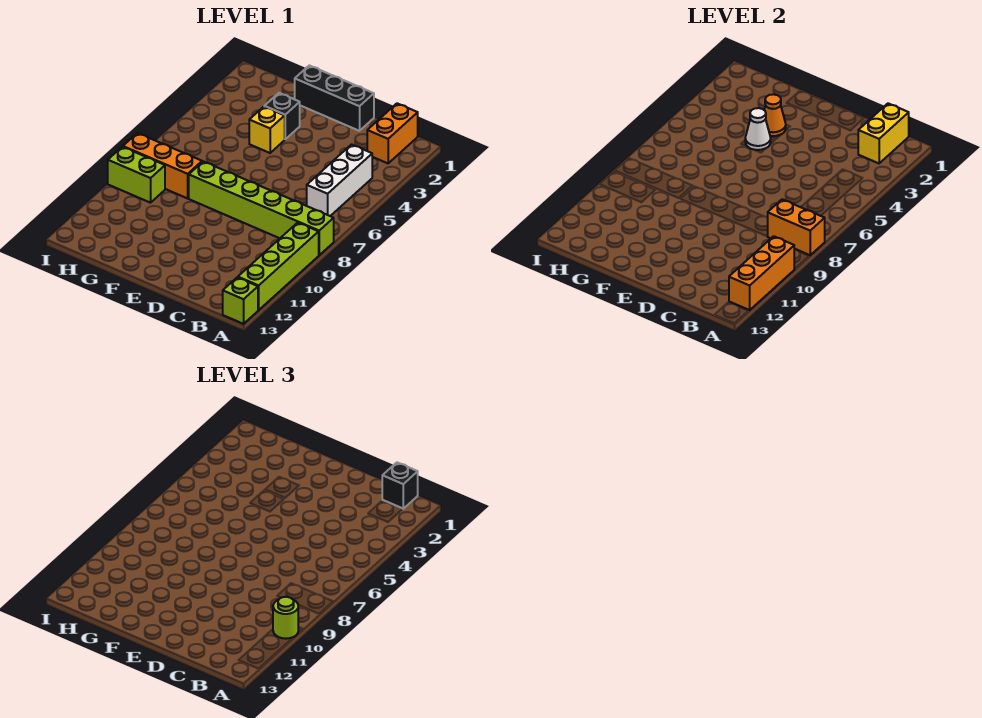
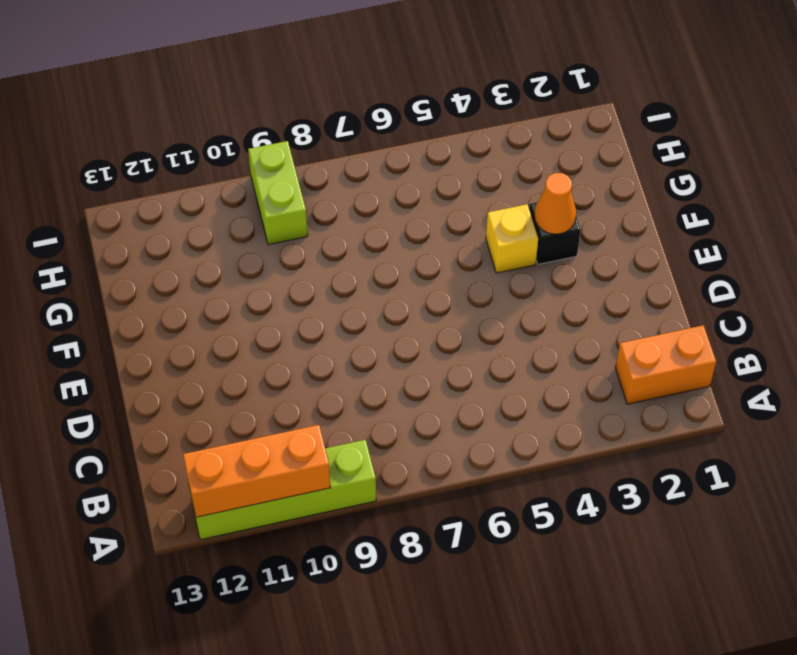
none -> lime 1x6 brick [189,161,334,255]
none -> lime 1x1 brick [223,277,258,324]
none -> white 1x3 brick [307,144,372,216]

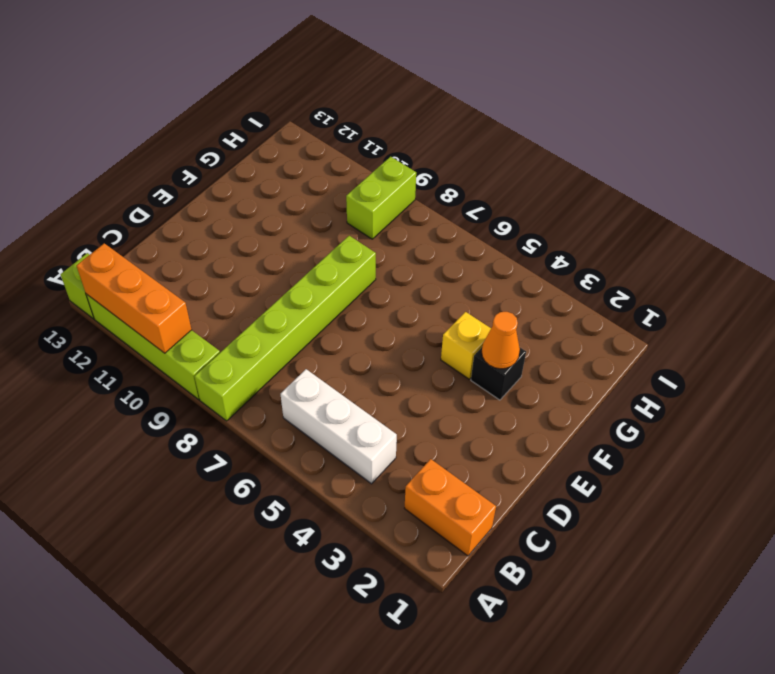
none -> black 1x3 brick [295,65,374,131]
none -> orange 1x3 brick [123,133,202,198]
none -> orange 1x2 brick [767,199,825,255]

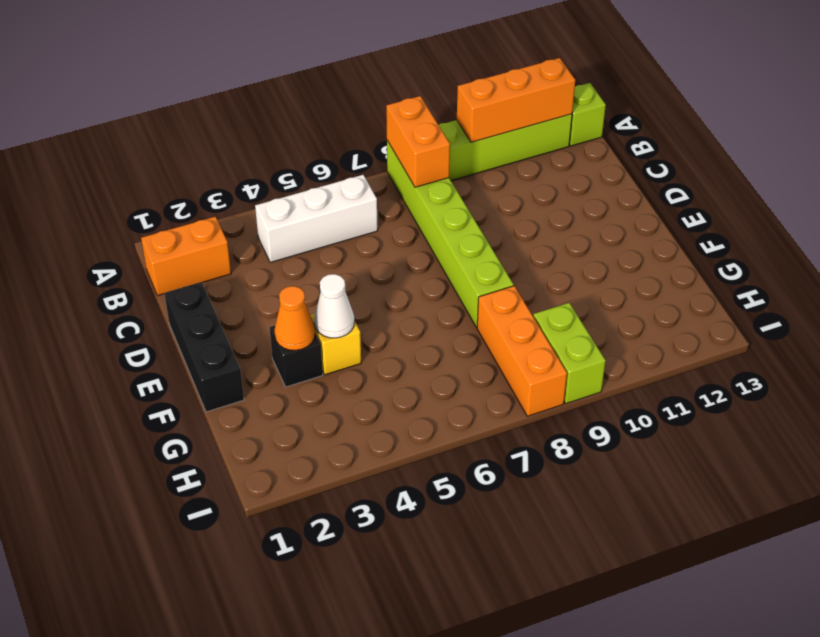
none -> yellow 1x2 brick [858,103,909,163]
none -> lime 1x1 round brick [273,597,298,639]
none -> black 1x1 brick [382,462,418,509]

